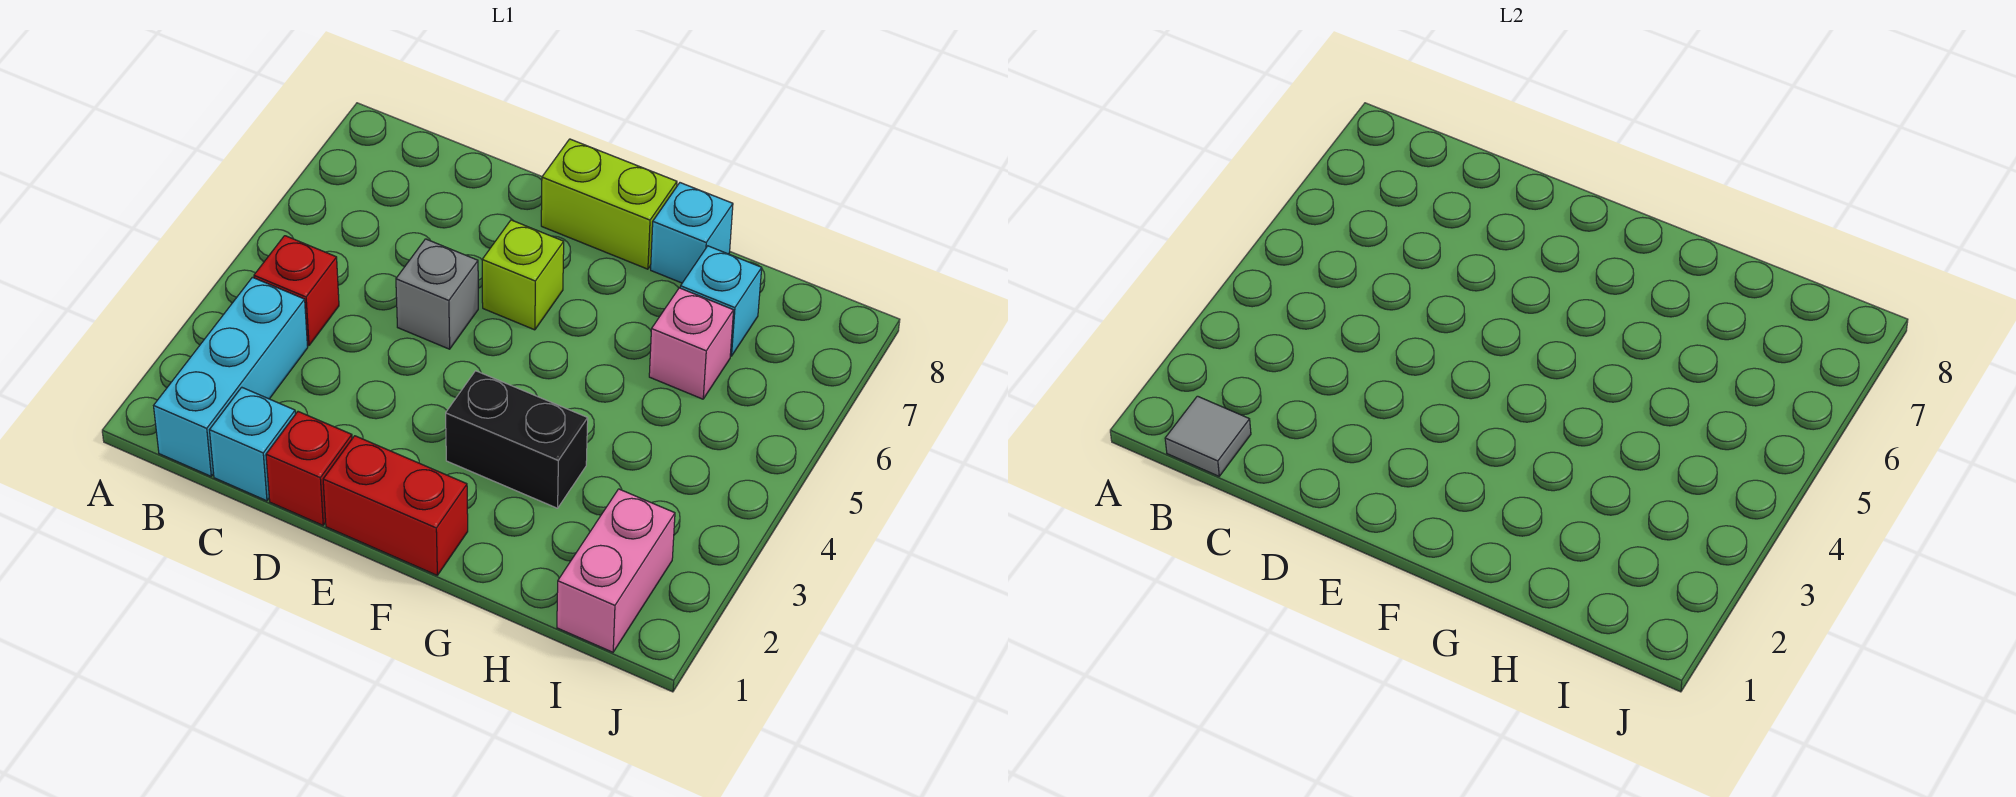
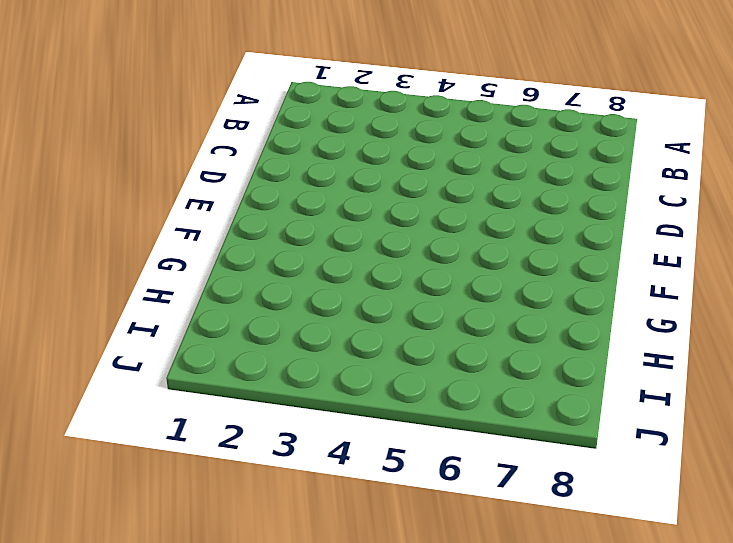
none -> cyan 1x3 brick [154,277,308,476]
none -> red 1x1 brick [254,236,339,346]
none -> cyan 1x1 brick [210,387,295,501]

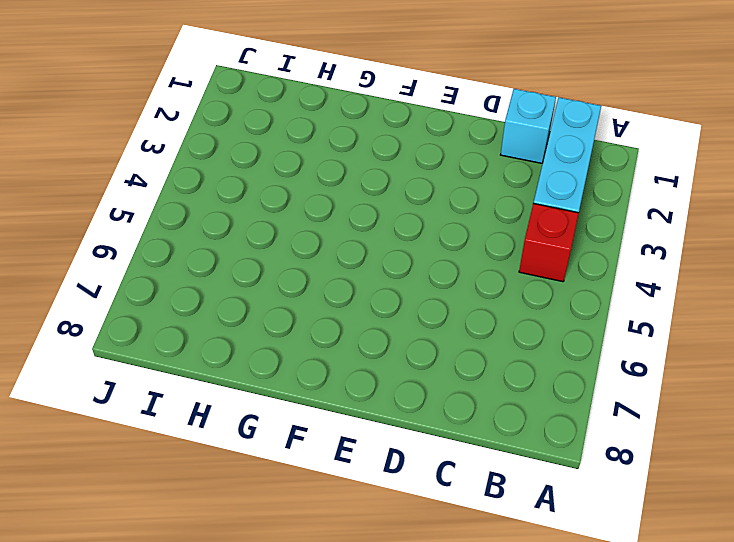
none -> red 1x1 brick [266,412,352,525]
none -> grey 1x1 brick [396,239,478,349]
none -> red 1x2 brick [323,436,468,575]

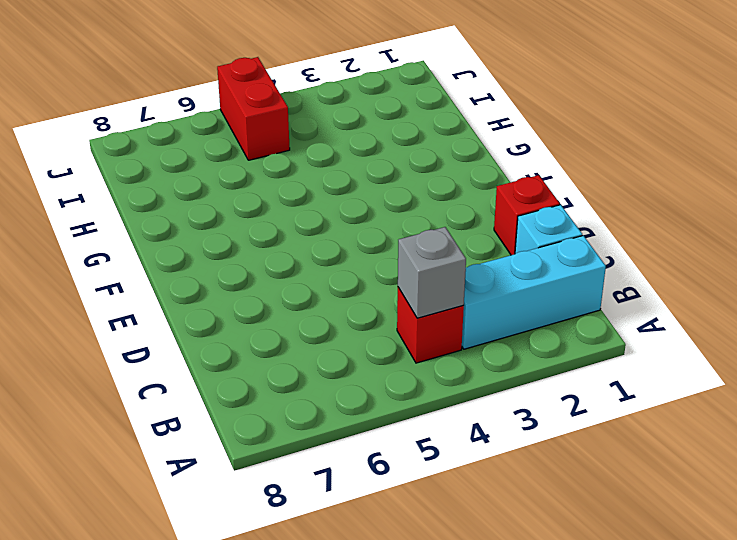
grey 1x1 brick [398,227,466,318] -> grey 1x1 brick moved to [396,239,478,349]
red 1x2 brick [217,57,290,160] -> red 1x2 brick moved to [323,436,468,575]
none -> lime 1x1 brick [482,220,564,330]
none -> lime 1x2 brick [541,139,677,269]
none -> black 1x2 brick [446,371,588,508]

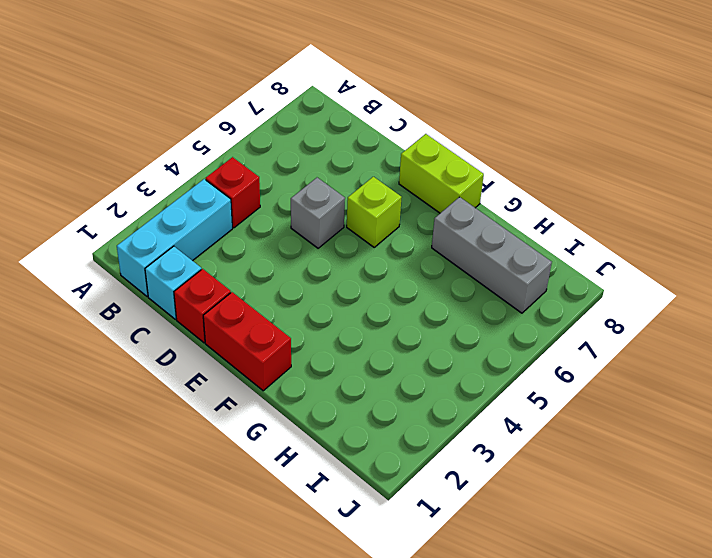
grey 1x3 brick [432,197,552,313] -> cyan 1x1 brick [680,246,762,356]
none -> black 1x2 brick [446,371,588,508]
none -> cyan 1x1 brick [651,183,733,283]
none -> pink 1x1 brick [649,288,734,399]

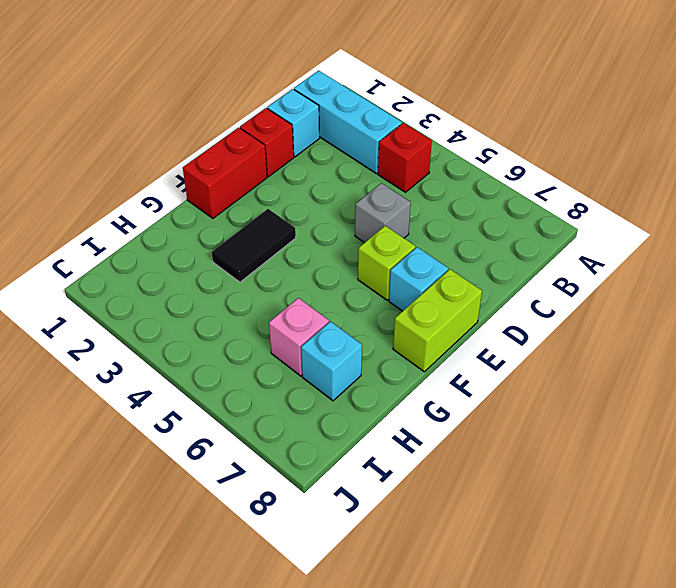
cyan 1x1 brick [389,247,448,311] -> cyan 1x1 brick moved to [651,183,733,283]
black 1x2 tile [212,209,296,282] -> black 1x2 brick [446,371,588,508]
none -> pink 1x2 brick [557,489,675,652]
none -> grey 1x1 tile [1165,396,1251,476]

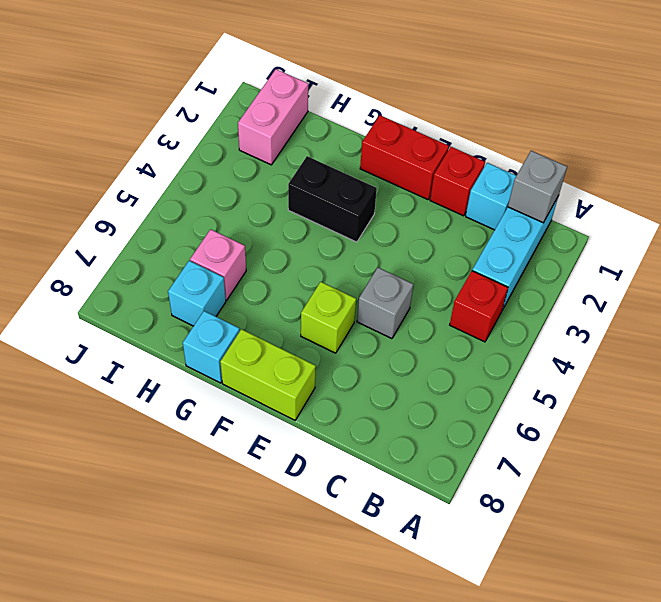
grey 1x1 brick [508,151,567,223] -> grey 1x1 tile [1165,396,1251,476]

